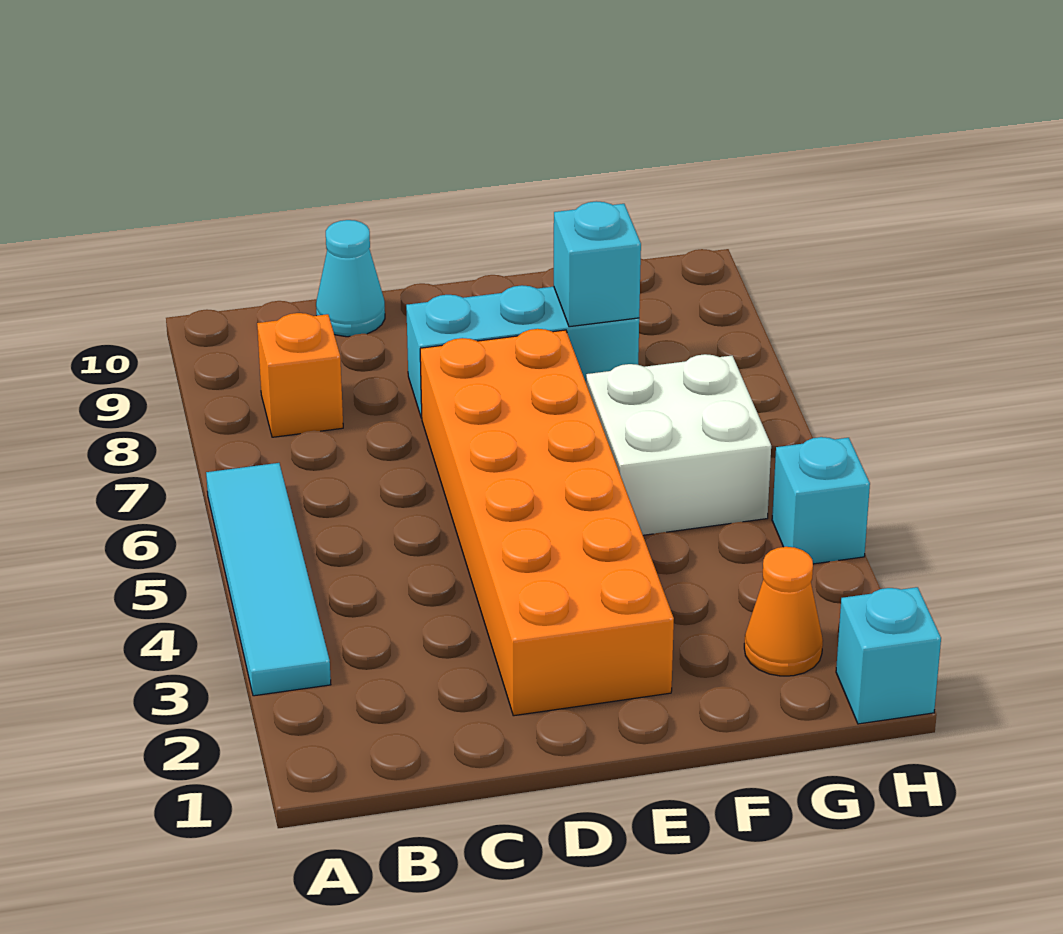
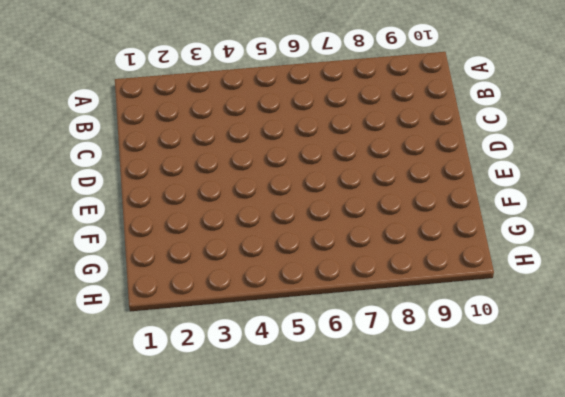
none -> cyan 1x4 tile [206,463,331,696]
none -> orange 1x1 brick [257,313,343,437]

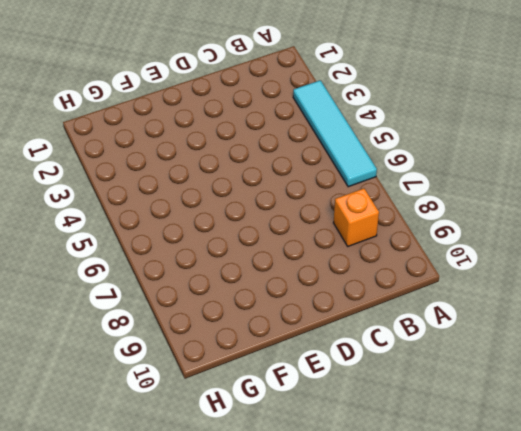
none -> cyan 1x1 cone [316,220,385,337]
none -> orange 2x6 brick [420,329,674,716]

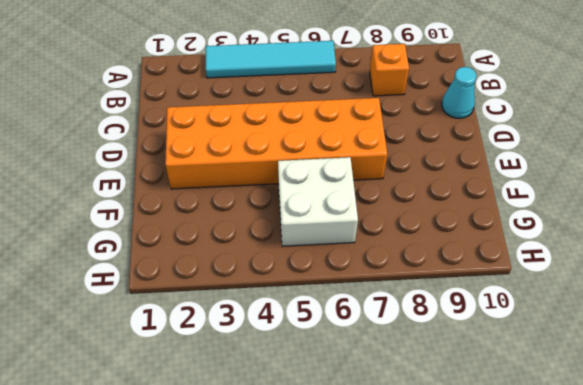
none -> cyan 1x3 brick [406,285,639,418]
none -> orange 1x1 cone [744,547,823,676]

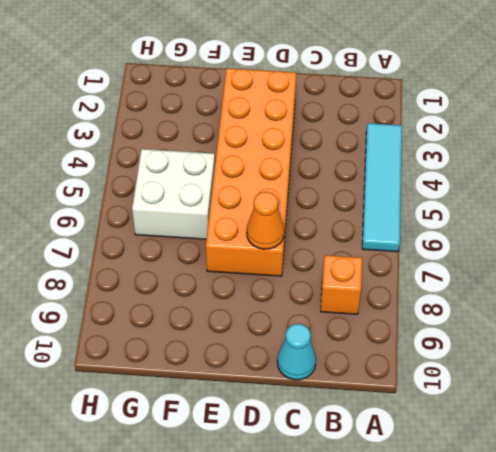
orange 1x1 cone [247,192,284,249] -> orange 1x1 cone moved to [744,547,823,676]
none -> cyan 1x3 brick [406,285,639,418]
none -> cyan 1x1 brick [836,587,941,724]

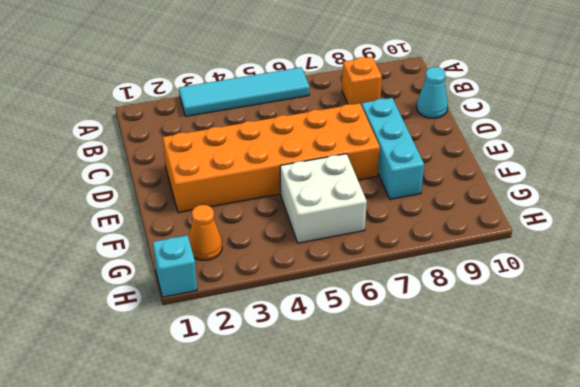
none -> cyan 1x1 brick [772,437,870,564]
none -> cyan 1x1 brick [554,201,641,327]

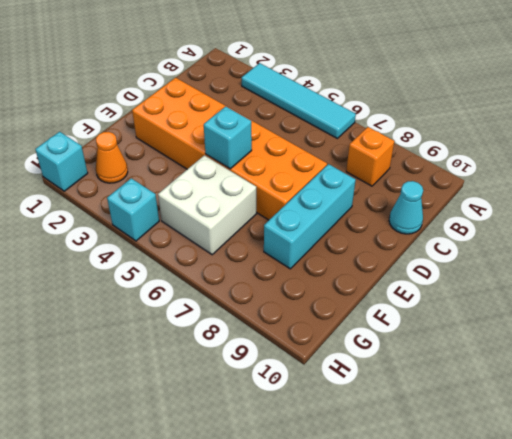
cyan 1x1 brick [204,106,252,169] -> cyan 1x1 brick moved to [554,201,641,327]

